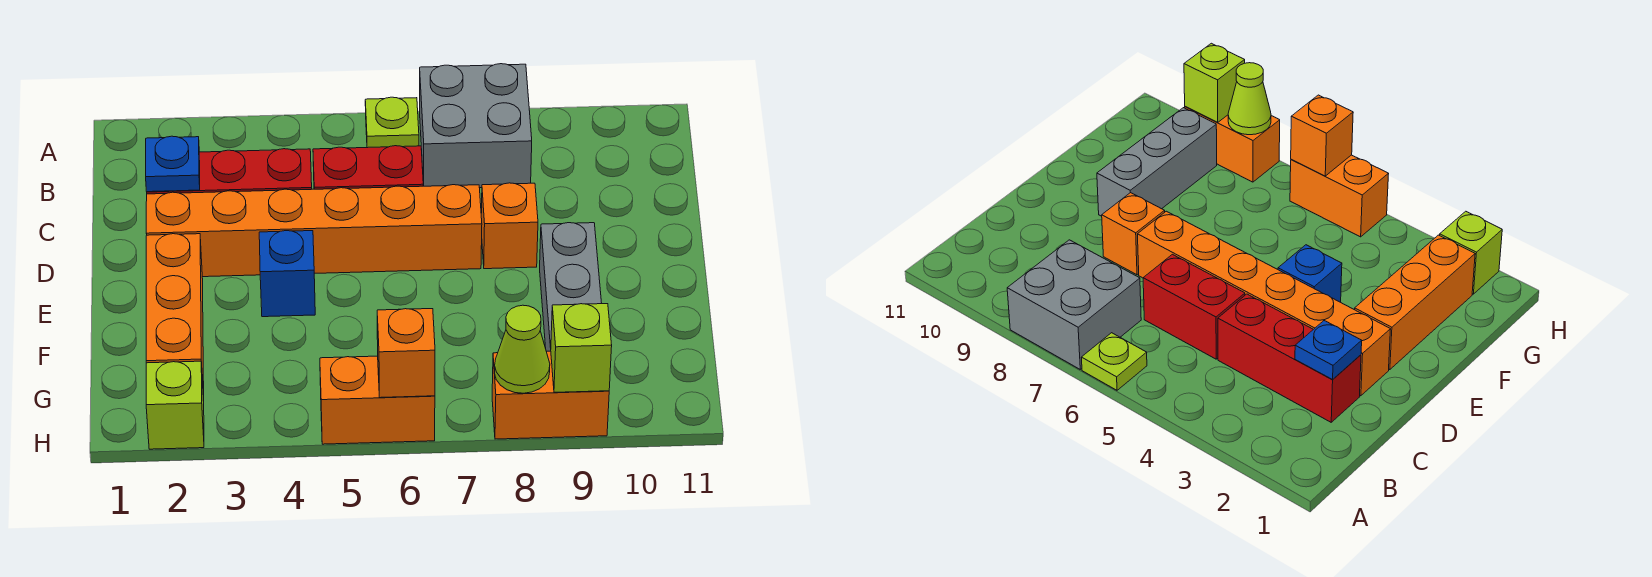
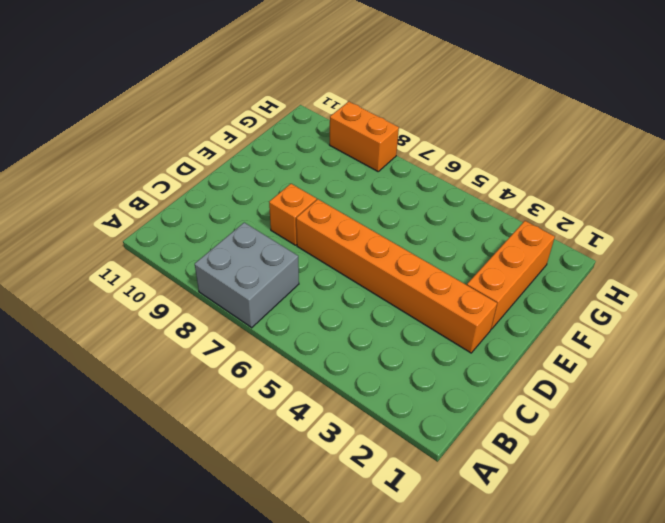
none -> lime 1x1 plate [365,97,419,148]
none -> red 1x3 brick [147,149,312,194]
none -> red 1x2 brick [313,146,423,189]

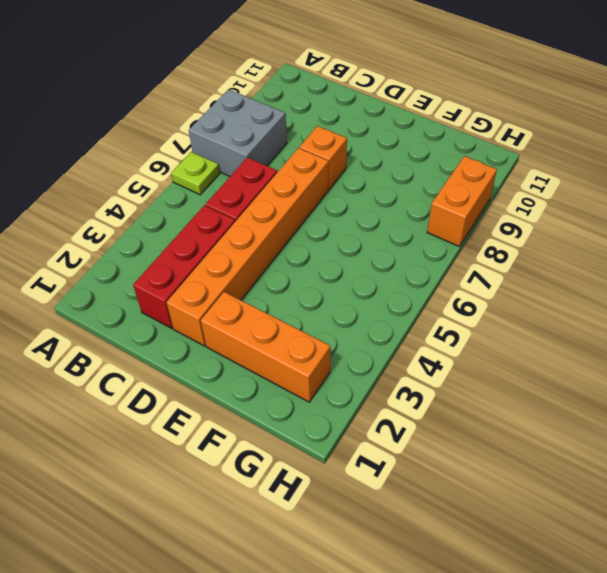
none -> blue 1x1 brick [259,231,315,317]
none -> grey 1x3 brick [540,223,602,351]
none -> lime 1x1 brick [146,361,204,449]

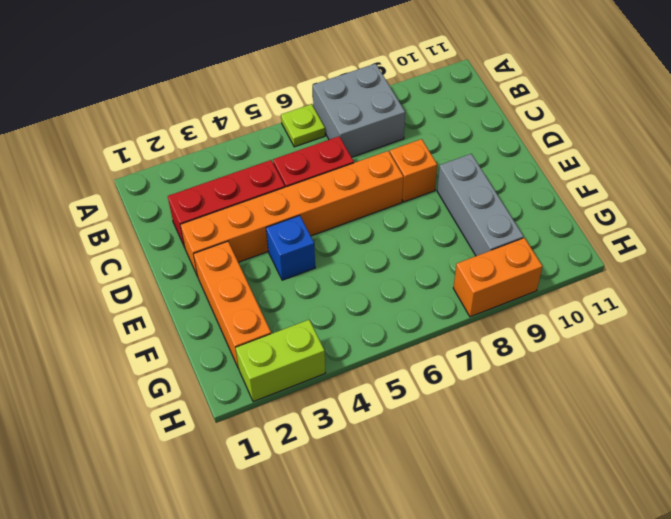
lime 1x2 brick [236,320,325,402] -> lime 1x1 brick [146,361,204,449]
none -> orange 1x2 brick [320,356,435,444]
none -> blue 1x1 plate [146,136,200,192]
none -> orange 1x1 brick [377,309,435,398]

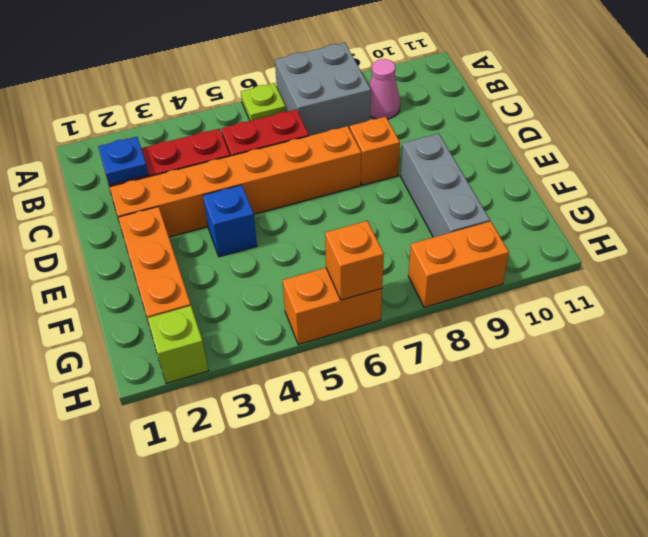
pink 1x1 cone [369,59,400,119] -> none
none -> lime 1x1 cone [494,305,550,393]
none -> lime 1x1 brick [551,304,612,392]

